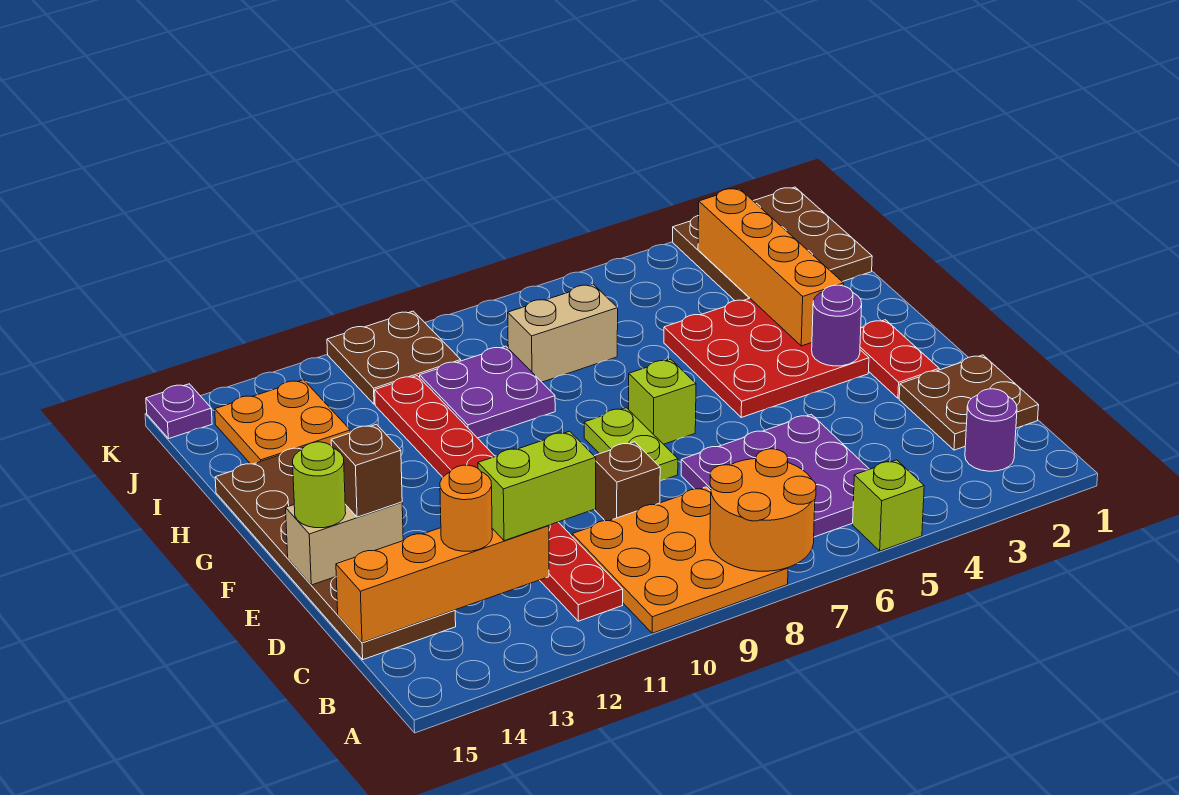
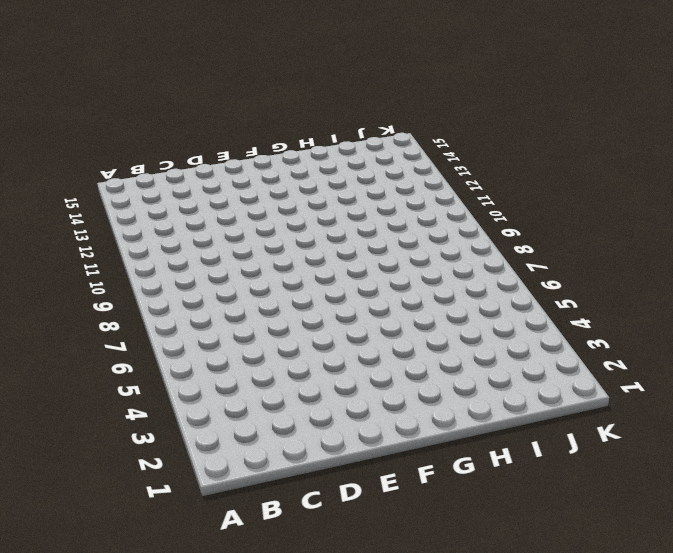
none -> lime 1x1 brick [853,460,924,551]
none -> orange 3x3 plate [572,487,788,633]
none -> purple 1x1 round brick [965,389,1017,471]

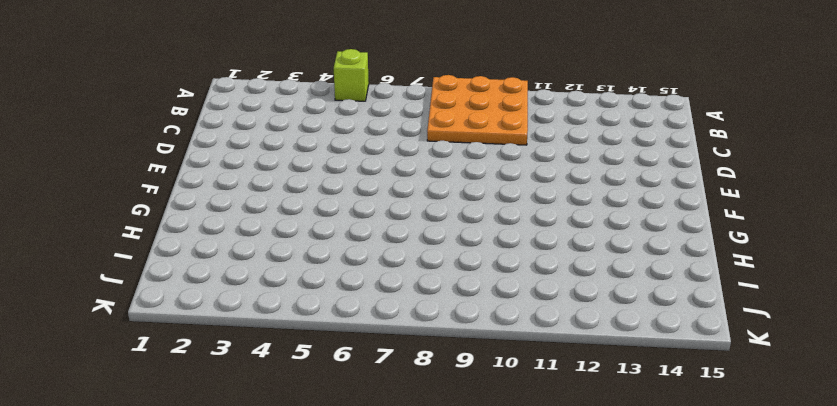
none -> purple 1x1 round brick [965,389,1017,471]
none -> purple 3x3 plate [681,414,869,537]
none -> red 1x8 plate [375,376,623,621]

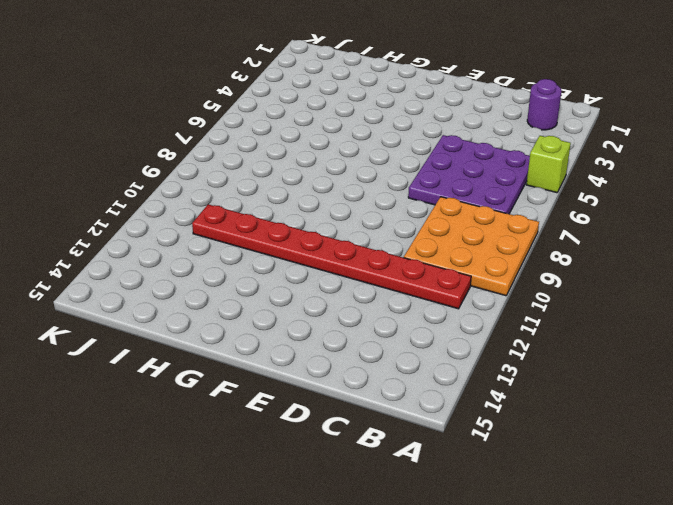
none -> brown 2x2 plate [899,355,1039,450]
none -> brown 2x6 plate [215,447,456,659]
none -> brown 1x1 brick [594,442,660,521]

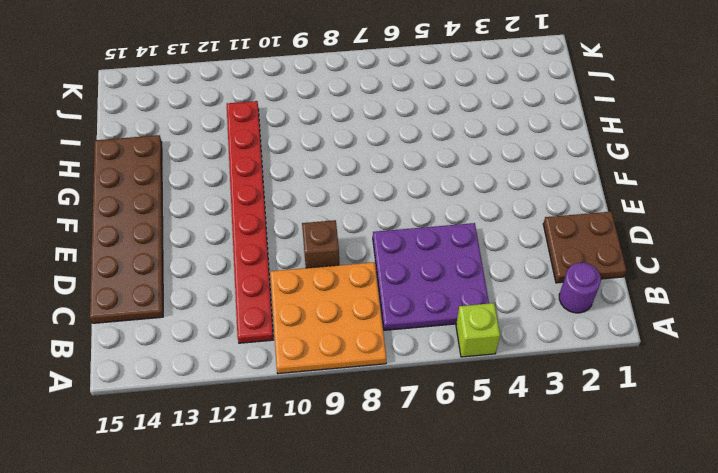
none -> red 1x2 plate [860,320,939,398]
none -> lime 1x2 plate [584,408,678,481]
none -> red 3x3 plate [664,298,869,417]

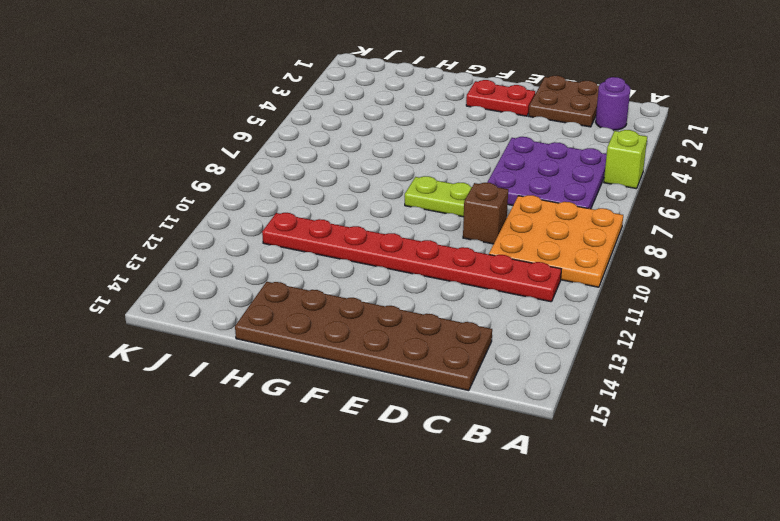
none -> red 3x3 plate [664,298,869,417]
none -> lime 1x1 brick [629,359,696,444]
none -> purple 2x2 plate [420,346,555,438]

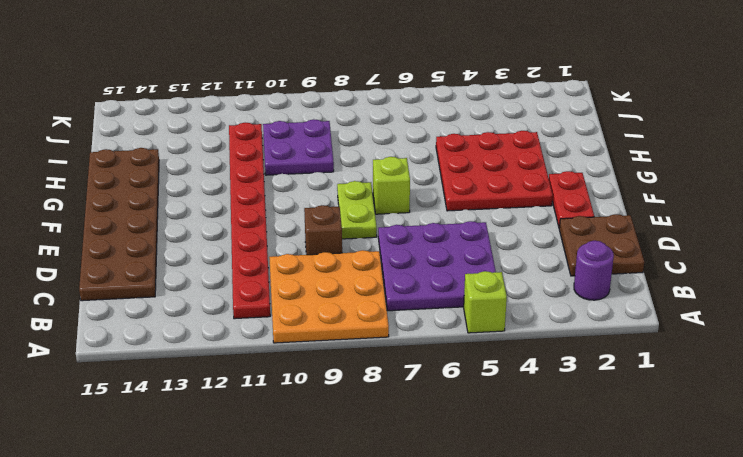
none -> brown 3x3 plate [673,187,872,301]
none -> tan 1x2 brick [508,284,618,382]
none -> orange 2x2 plate [215,380,350,464]

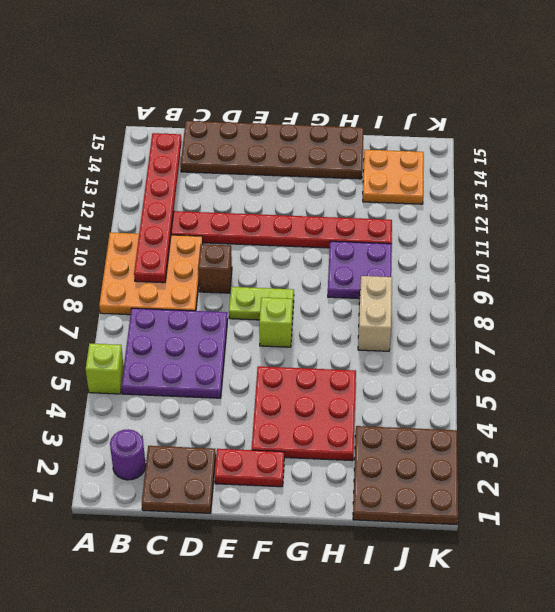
red 1x6 plate [134,133,182,283] -> none
none -> brown 2x2 plate [327,311,461,404]
none -> purple 1x1 plate [146,384,212,439]
none -> orange 2x2 round brick [710,449,816,571]

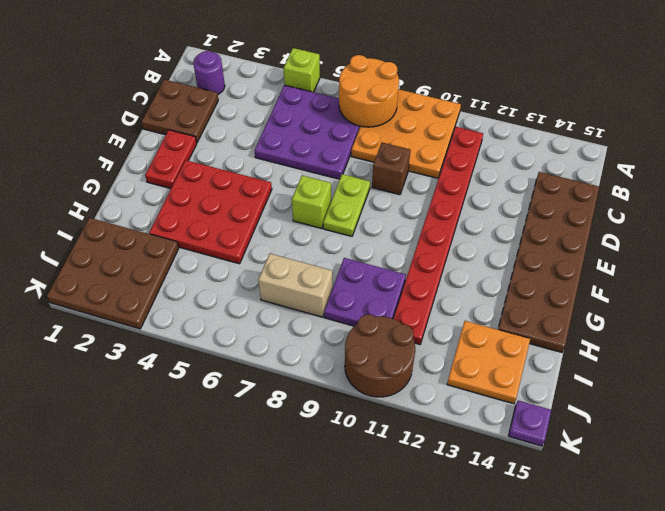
brown 2x2 round brick [345,315,415,397] -> brown 2x2 plate [327,311,461,404]
none -> orange 1x4 brick [336,525,549,643]
none -> tan 1x2 brick [286,502,403,585]
none -> purple 1x1 round brick [812,285,862,366]

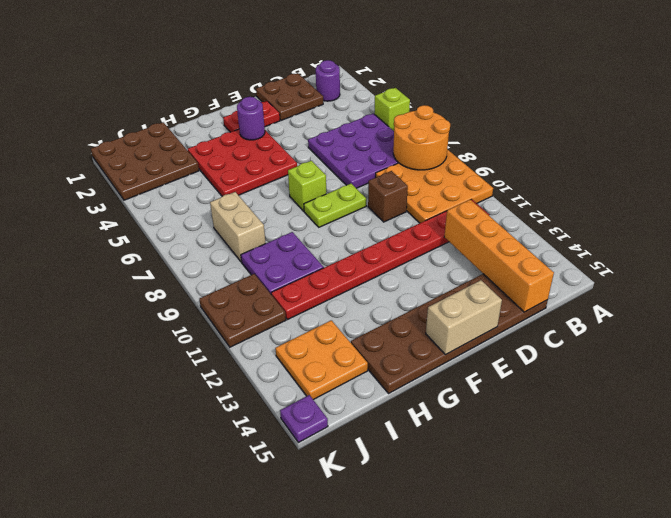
tan 1x2 brick [426,280,502,355] -> tan 1x2 brick turned to [286,502,403,585]
none -> orange 1x4 brick [698,188,844,346]
none -> lime 1x2 brick [478,431,596,541]
none -> orange 1x1 round brick [440,465,492,551]

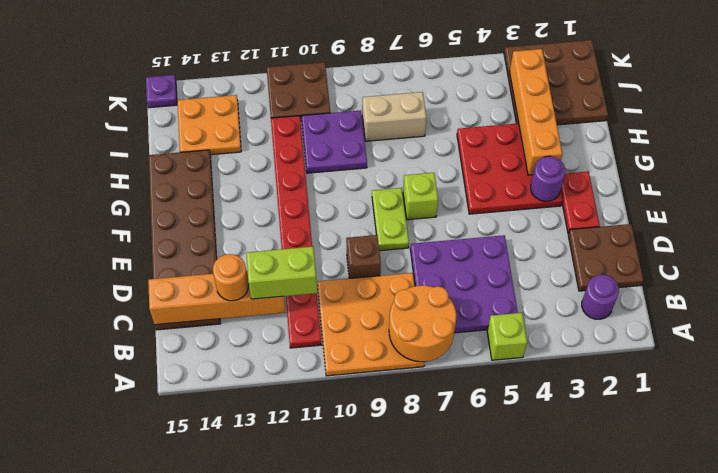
none -> tan 1x2 brick [286,502,403,585]
none -> brown 1x1 brick [331,424,402,517]
none -> lime 1x1 round brick [293,442,346,528]

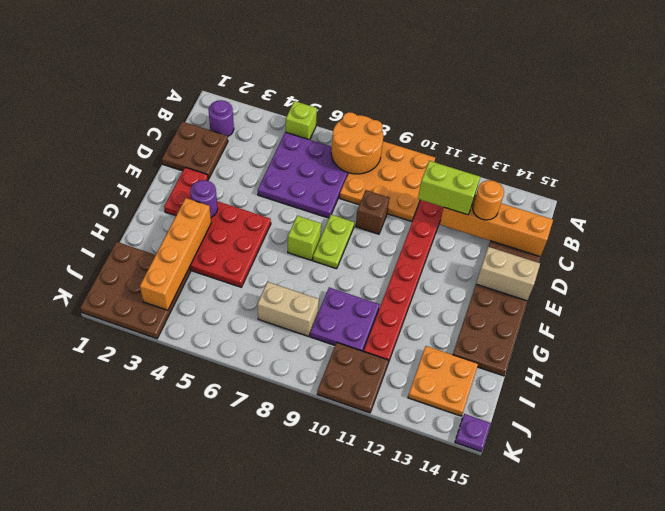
none -> brown 1x1 brick [331,424,402,517]
none -> lime 1x1 round brick [293,442,346,528]

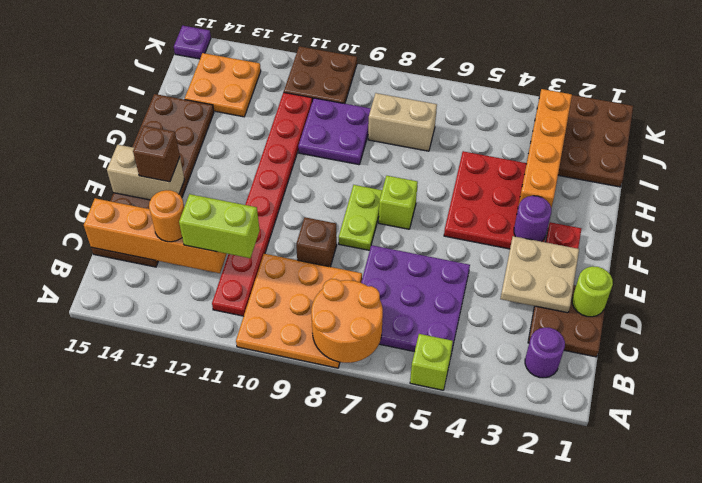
lime 1x1 round brick [572,266,613,317] -> lime 1x1 round brick moved to [293,442,346,528]
tan 2x2 plate [500,236,579,313] -> none

